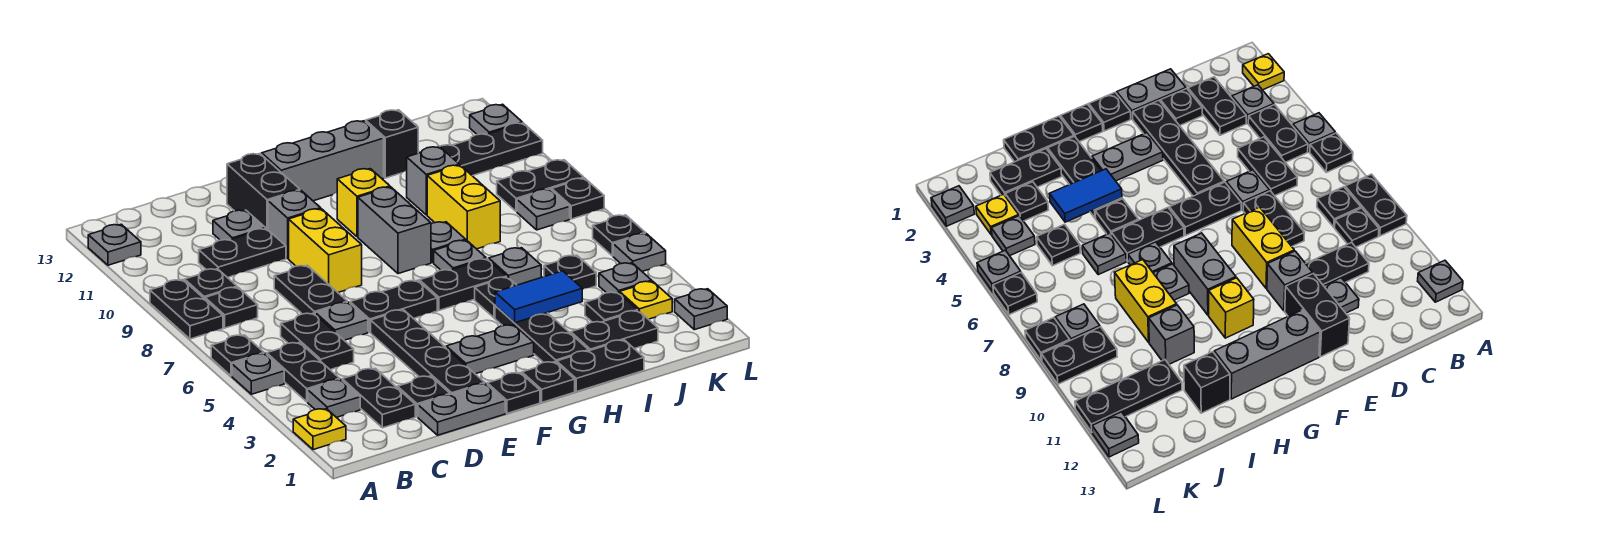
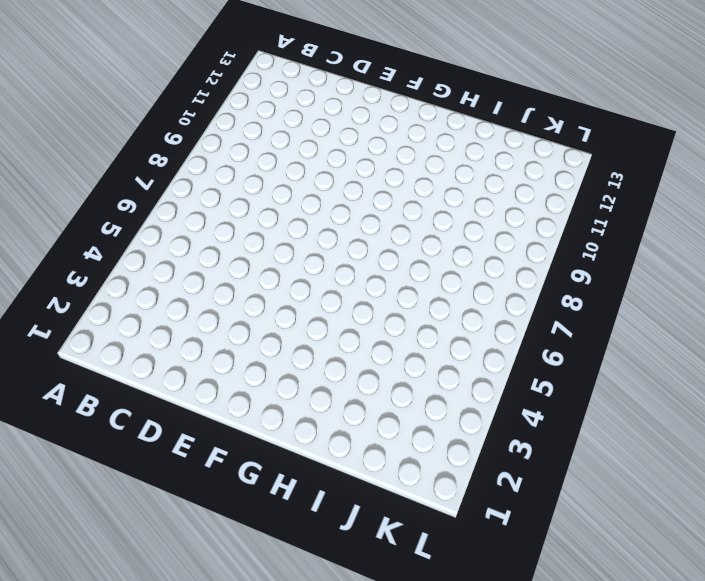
none -> yellow 1x1 plate [293,409,346,450]
none -> grey 1x1 plate [232,353,284,394]
none -> black 1x1 plate [211,335,264,376]
none -> black 1x2 plate [150,280,223,339]

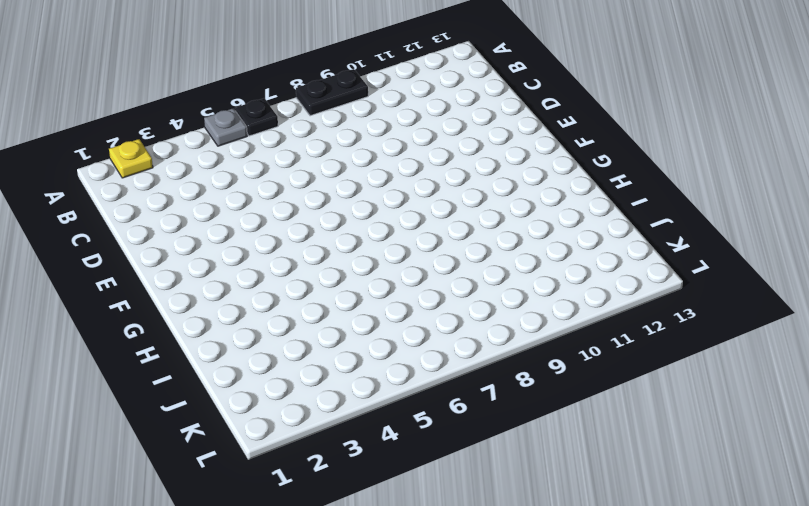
none -> grey 1x1 plate [88,224,141,265]
none -> grey 1x1 plate [308,379,360,417]
none -> black 1x2 plate [267,343,340,402]
none -> black 1x1 plate [205,287,258,328]

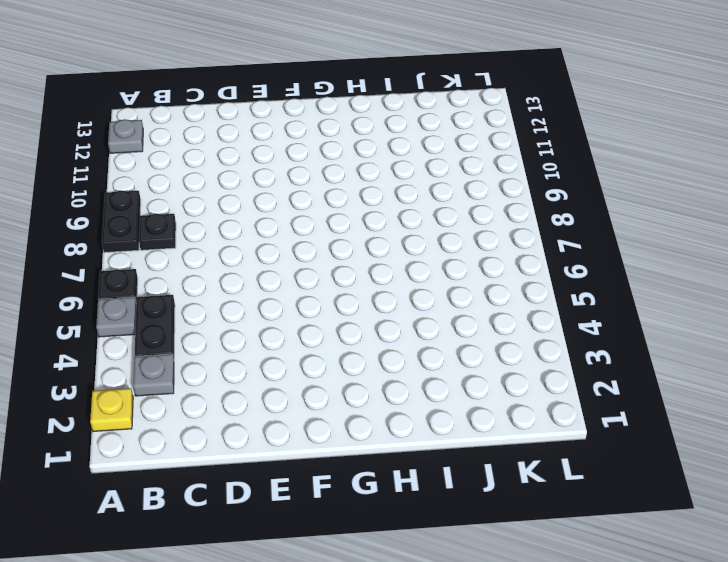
none -> black 1x1 plate [185,269,237,299]
none -> black 1x2 plate [342,369,415,428]
none -> black 1x2 plate [281,313,354,370]
none -> black 1x2 plate [199,229,286,278]

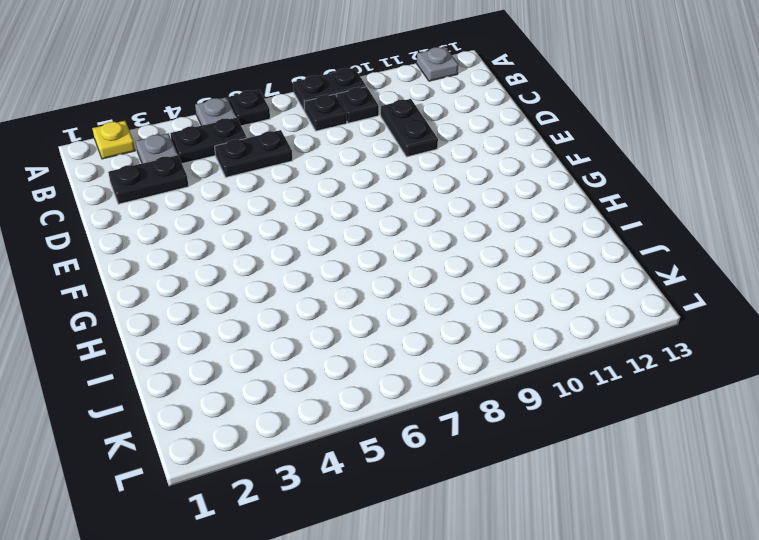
none -> grey 1x2 plate [418,384,505,435]
none -> black 1x1 plate [397,376,450,417]
none -> grey 1x1 plate [315,302,368,340]
none -> black 1x2 plate [274,265,347,314]

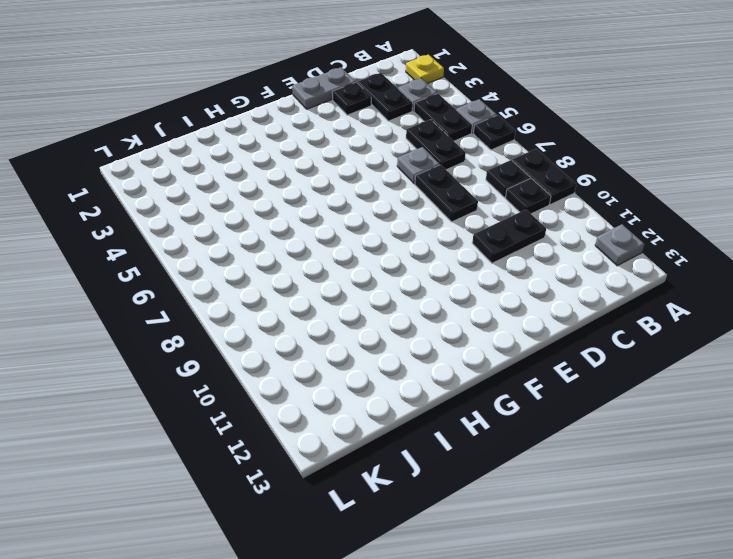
none -> grey 1x1 plate [213,210,265,240]
none -> black 1x4 plate [371,310,485,394]
none -> black 1x2 plate [350,280,437,332]
none -> yellow 1x2 brick [289,209,362,292]

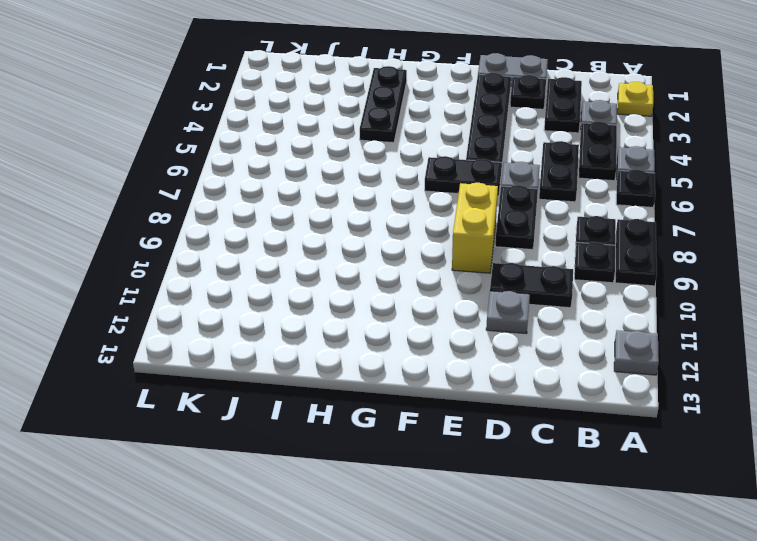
none -> grey 1x1 brick [268,190,321,258]
none -> black 1x2 brick [227,154,300,229]
none -> black 1x1 plate [487,373,540,413]
none -> grey 1x2 plate [446,325,534,374]

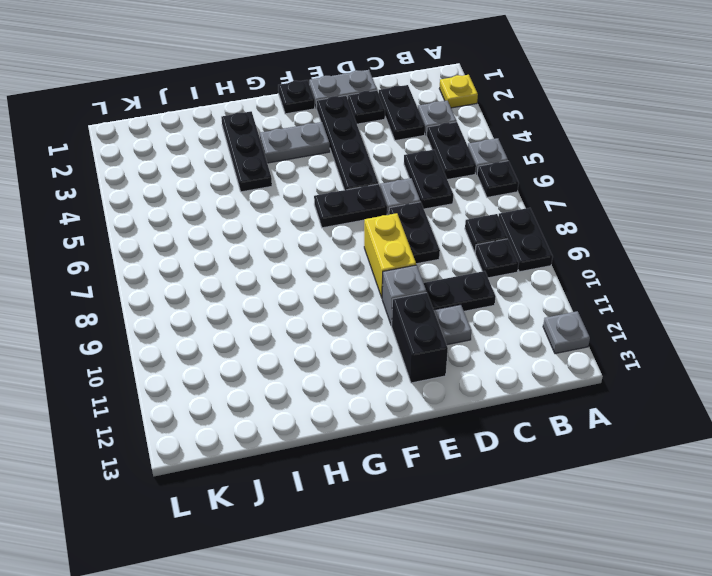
none -> grey 1x3 brick [262,121,384,201]
none -> black 1x1 plate [522,362,575,402]
none -> black 1x2 plate [419,259,507,310]
none -> grey 1x2 brick [358,187,431,274]

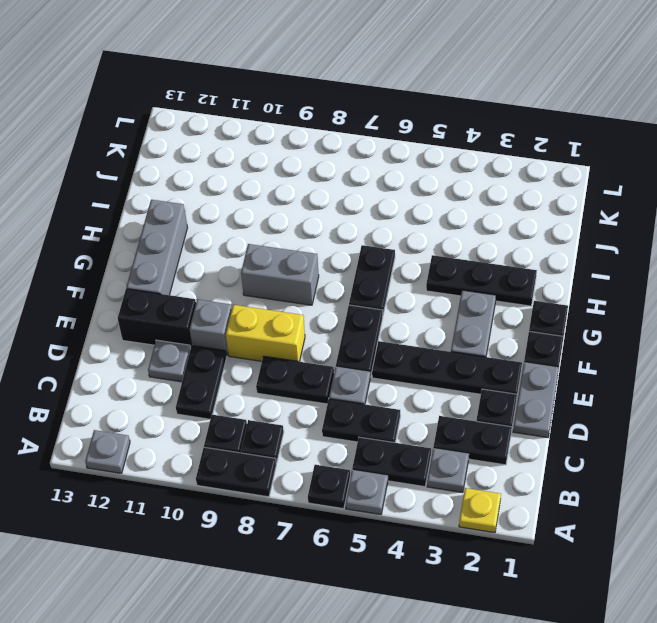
none -> yellow 1x1 brick [337,169,390,237]
none -> black 1x2 plate [557,340,644,392]
none -> black 1x1 plate [475,277,516,318]
none -> grey 1x1 plate [434,240,486,270]

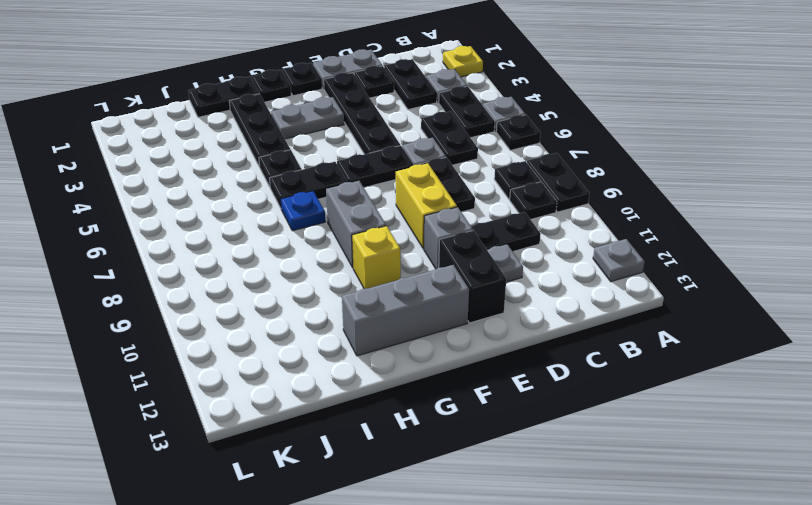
blue 1x1 plate [280,191,325,231] -> grey 1x1 plate [434,240,486,270]
none -> grey 1x1 plate [431,222,466,263]
none -> black 1x2 plate [571,311,658,351]
none -> grey 1x1 plate [489,248,541,285]
none -> yellow 1x2 brick [427,165,500,249]

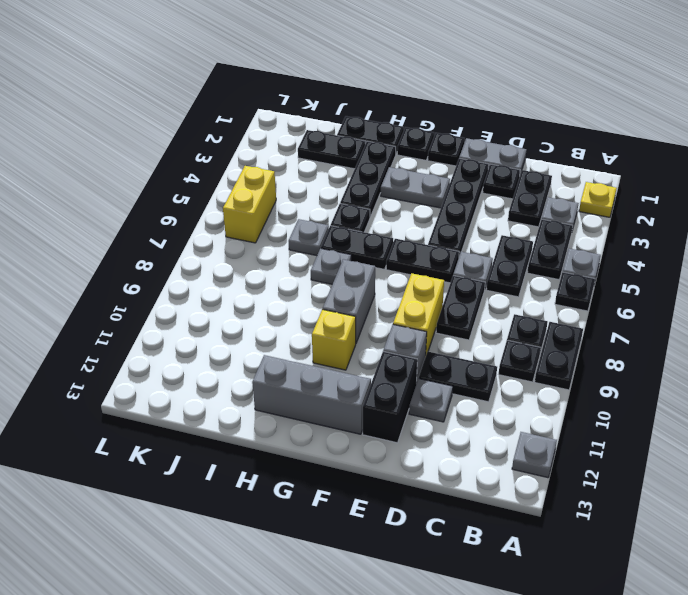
yellow 1x2 brick [223,166,276,243] -> yellow 1x2 brick moved to [427,165,500,249]
none -> grey 1x1 plate [431,222,466,263]
none -> grey 1x1 brick [407,147,459,215]
none -> black 1x1 brick [366,110,418,178]
none -> black 1x1 plate [585,292,638,322]

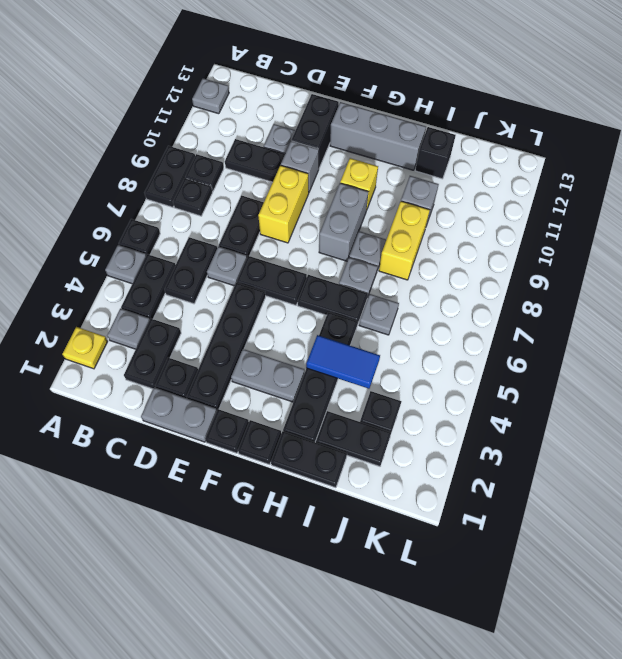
none -> black 1x1 plate [544,255,596,290]
none -> black 1x3 plate [440,123,543,176]
none -> yellow 1x1 plate [620,281,672,319]
none -> grey 1x1 plate [599,263,652,293]

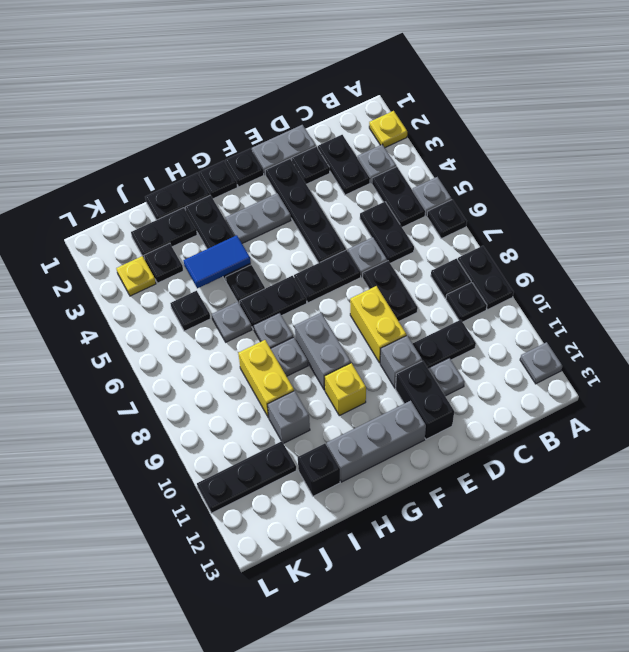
none -> grey 1x1 plate [599,263,652,293]
none -> grey 1x1 plate [517,189,570,230]
none -> black 1x2 plate [497,160,584,212]
none -> grey 1x1 plate [675,289,727,330]

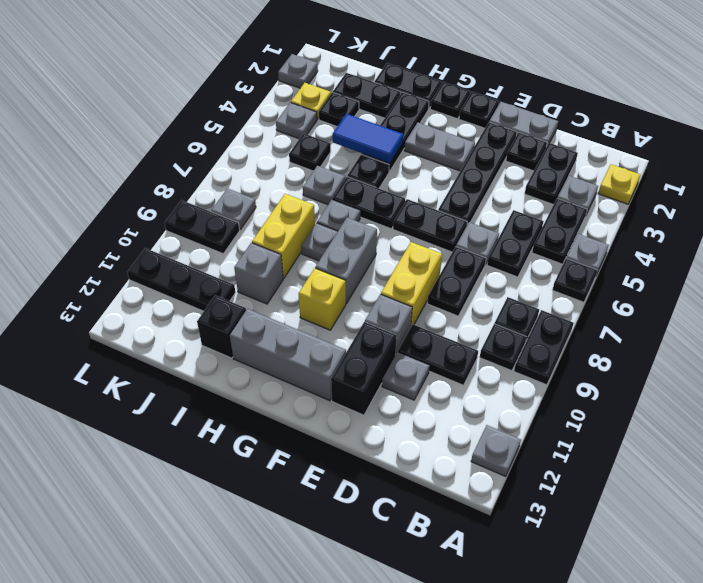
none -> grey 1x1 plate [613,233,666,271]
none -> black 1x1 plate [593,215,645,256]
none -> black 1x1 plate [552,178,604,219]
none -> grey 1x1 plate [470,104,522,135]

